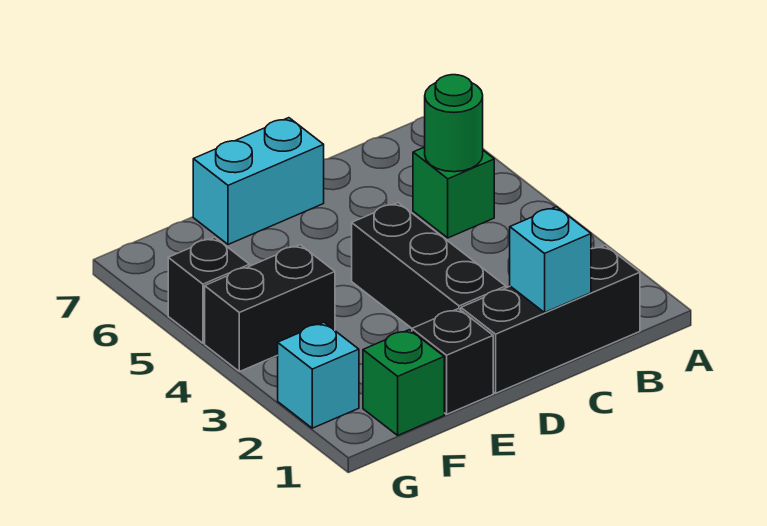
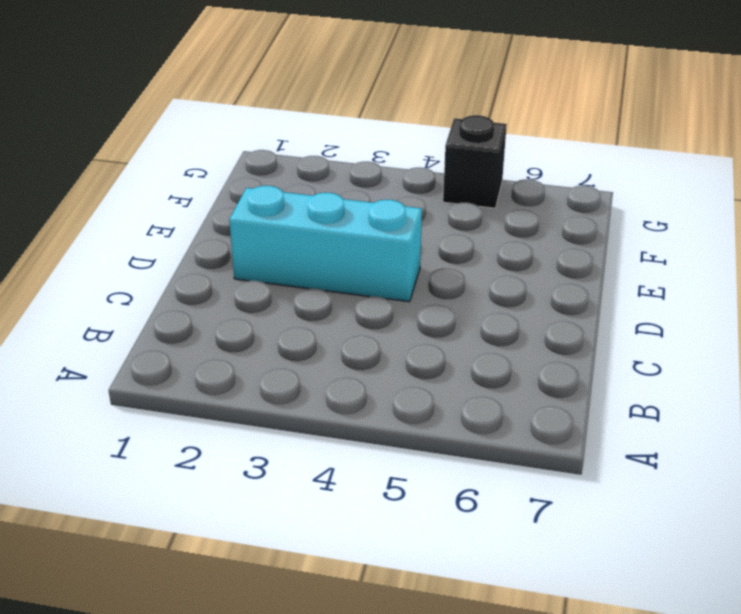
cyan 1x3 brick [229,186,422,302] -> black 1x3 brick [352,203,506,328]
none -> black 1x3 brick [461,245,640,393]
none -> green 1x1 brick [413,147,494,238]

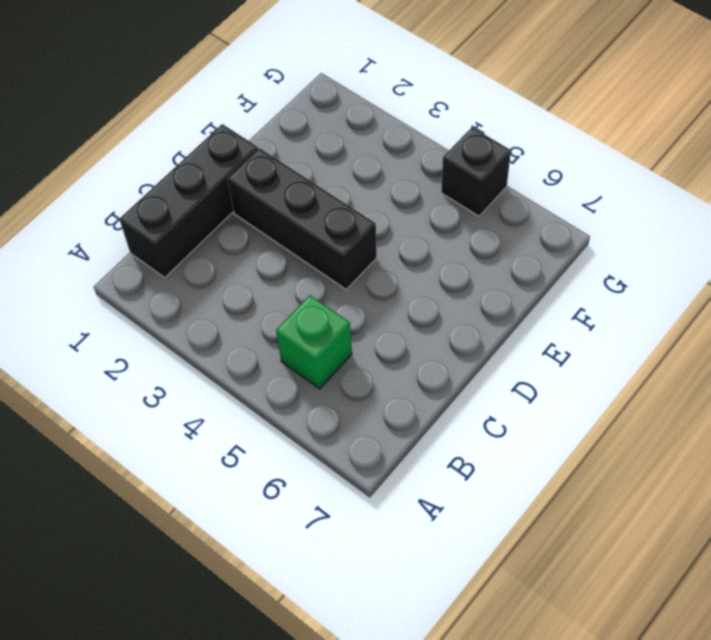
none -> cyan 1x2 brick [193,118,324,244]
none -> black 1x1 brick [412,309,493,414]

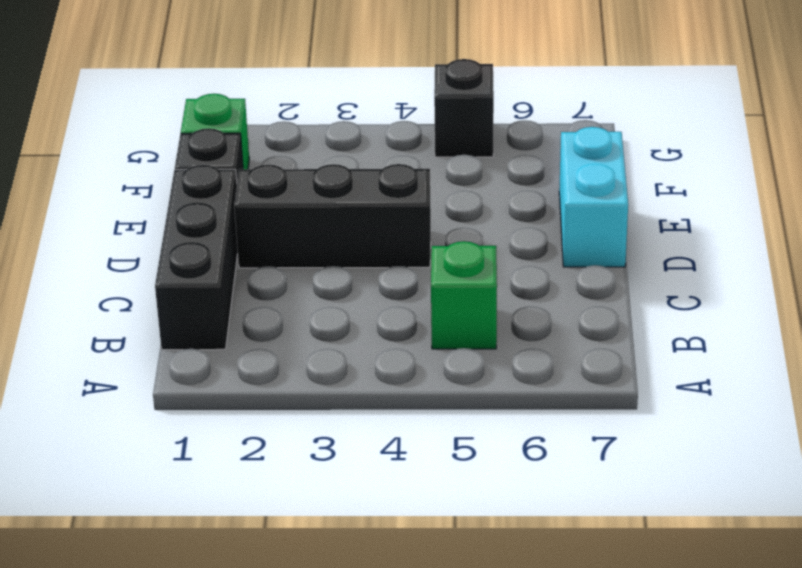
none -> black 1x2 brick [205,245,335,372]
none -> cyan 1x1 brick [278,323,359,428]

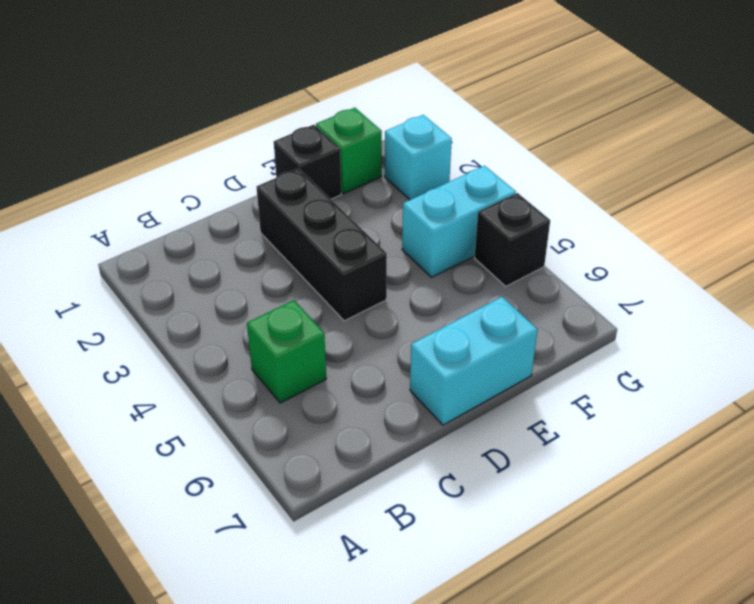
cyan 1x2 brick [402,166,516,277] -> black 1x2 brick [205,245,335,372]
none -> black 1x3 brick [461,245,640,393]
none -> green 1x1 round brick [425,75,483,172]

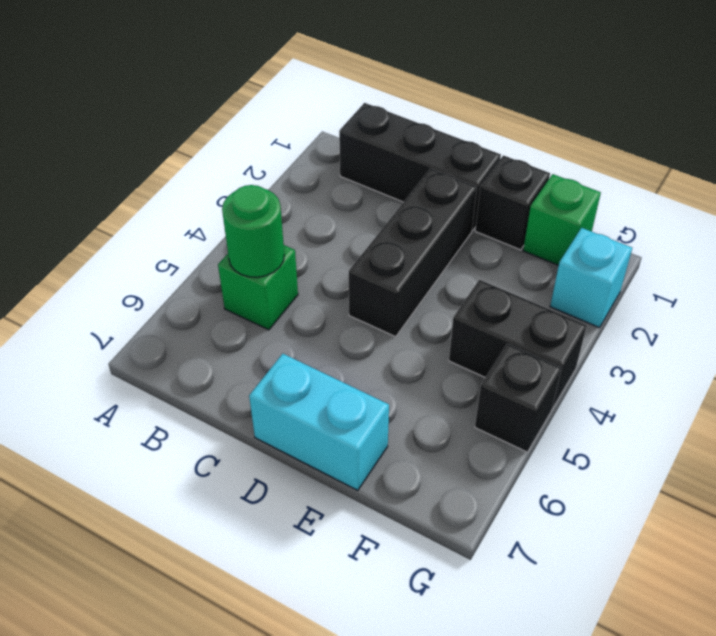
none -> cyan 1x1 brick [510,207,591,312]

